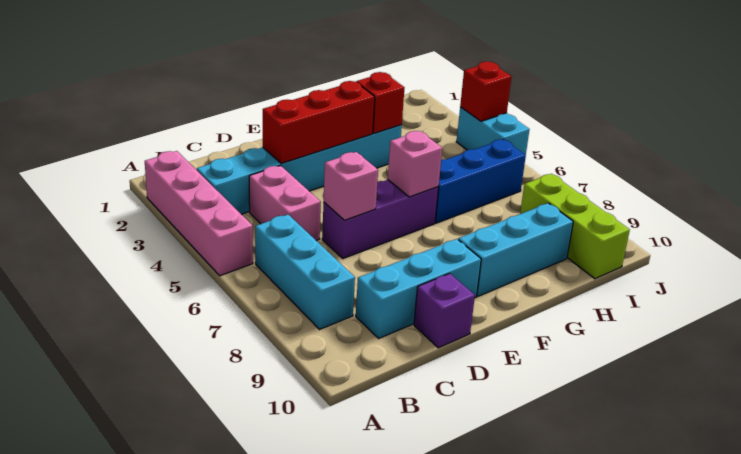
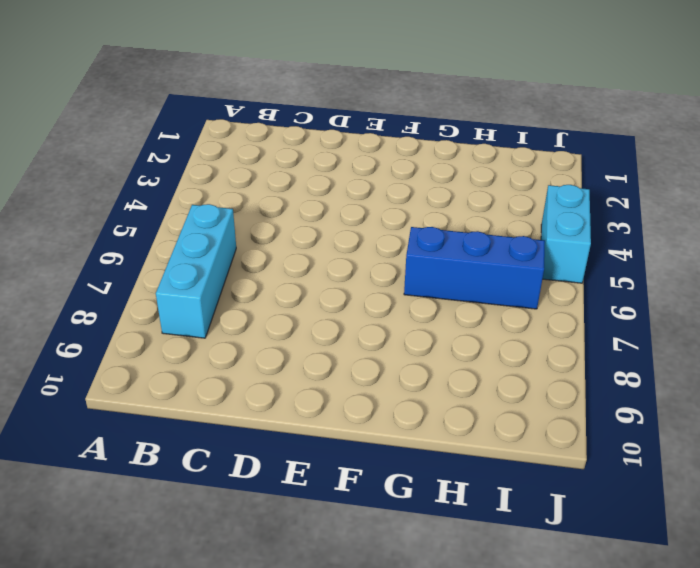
none -> pink 1x4 brick [145,151,253,276]
none -> cyan 1x6 brick [197,125,402,214]
none -> pink 1x2 brick [249,166,321,240]

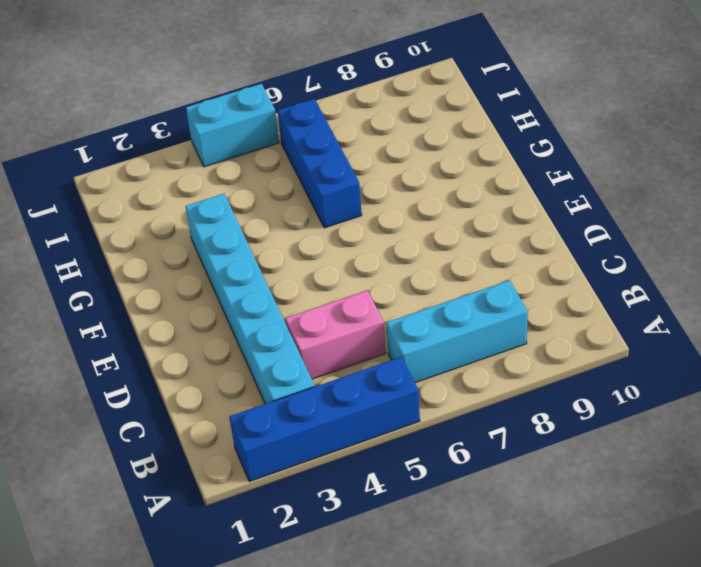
blue 1x4 brick [229,357,420,482] -> pink 1x4 brick [145,151,253,276]
none -> cyan 1x3 brick [356,239,481,338]
none -> purple 1x3 brick [322,180,438,259]
none -> purple 1x1 brick [414,273,475,348]

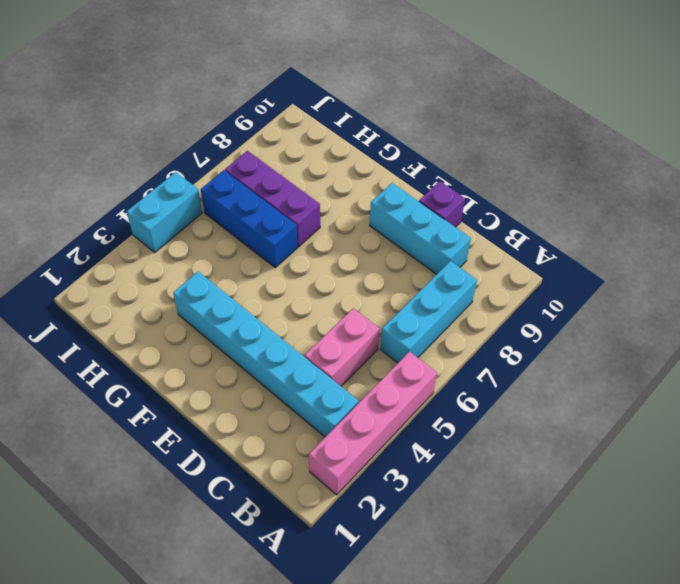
purple 1x3 brick [225,151,320,247] -> purple 1x3 brick moved to [322,180,438,259]
none -> cyan 1x3 brick [458,203,573,296]
none -> lime 1x3 brick [520,174,630,279]
none -> red 1x3 brick [263,81,375,164]

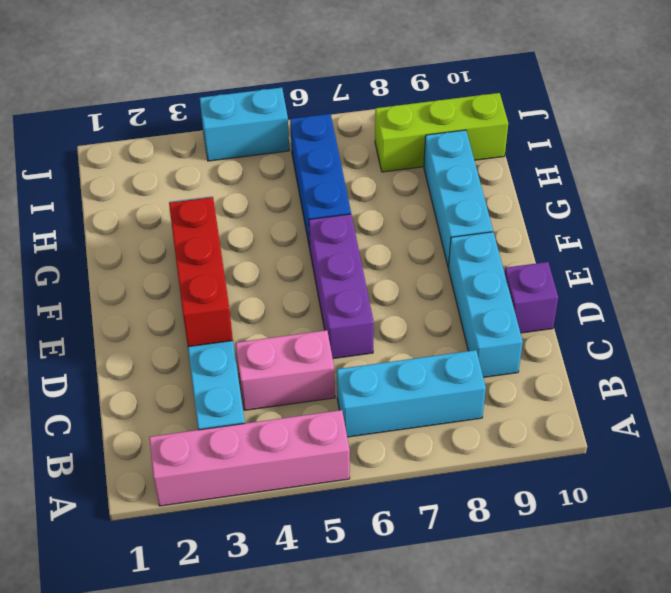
none -> pink 1x1 brick [324,152,378,220]
none -> pink 1x1 brick [388,131,442,197]
none -> red 1x1 brick [356,72,405,133]

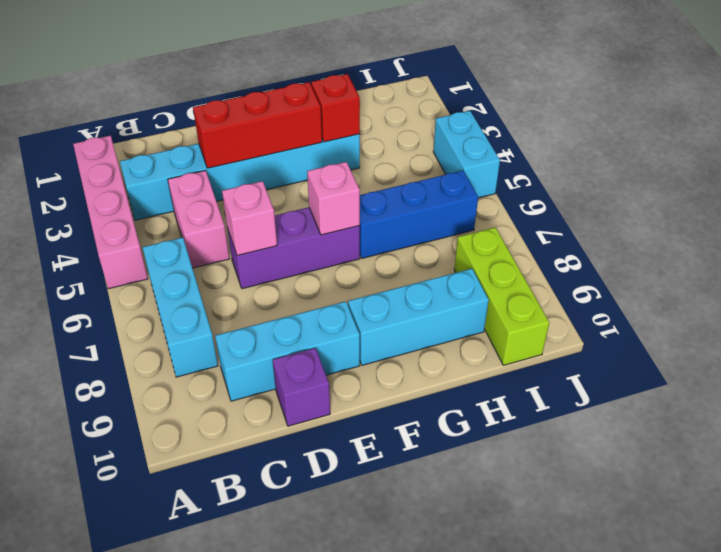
none -> red 1x1 brick [460,61,512,121]

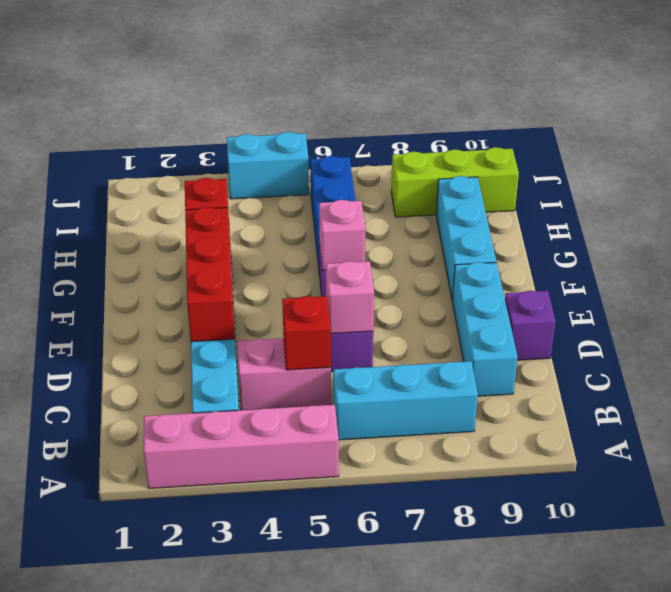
red 1x1 brick [282,296,331,370] -> red 1x1 brick moved to [460,61,512,121]

